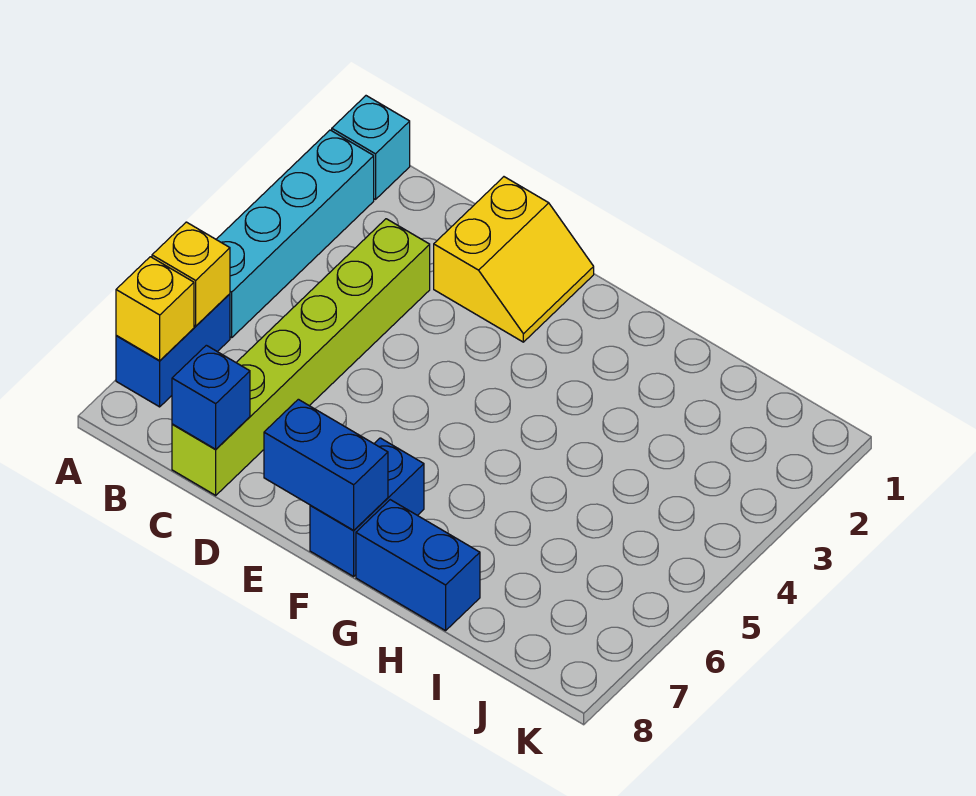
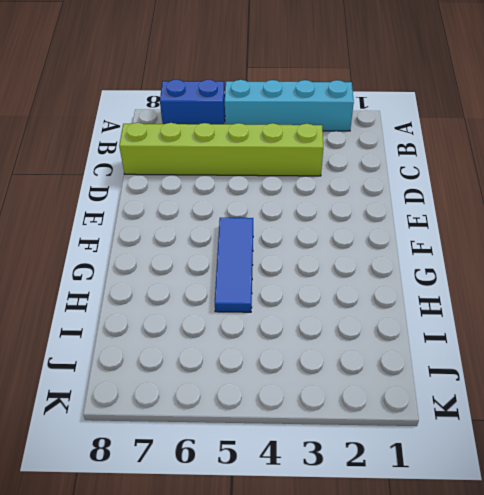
blue 1x3 tile [215,218,253,312] -> none
none -> cyan 1x1 brick [332,96,410,199]
none -> yellow 2x2 slope [434,177,594,342]

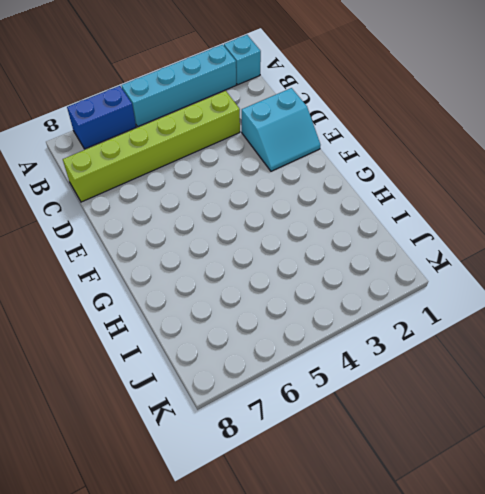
cyan 2x2 slope [242,88,320,171] -> yellow 2x2 slope [434,177,594,342]
none -> blue 1x2 brick [310,438,424,576]
none -> blue 1x2 brick [356,500,480,631]

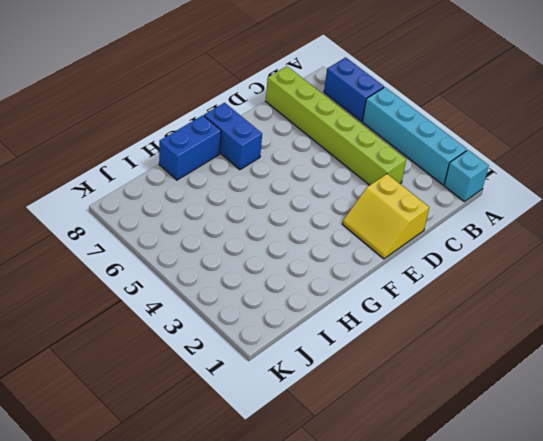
none -> yellow 1x1 brick [152,222,230,326]
none -> yellow 1x1 brick [116,257,194,361]

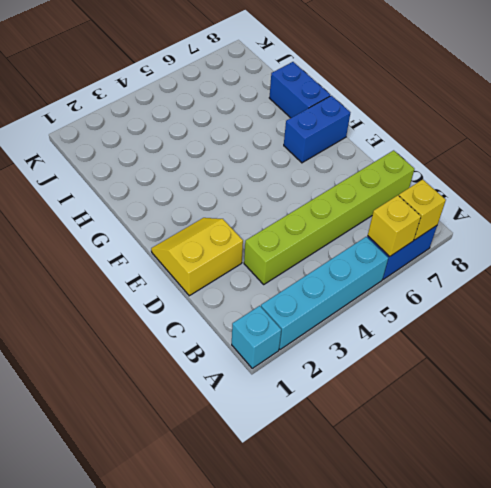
none -> blue 1x1 brick [172,345,250,449]
none -> blue 1x2 brick [264,399,388,530]

